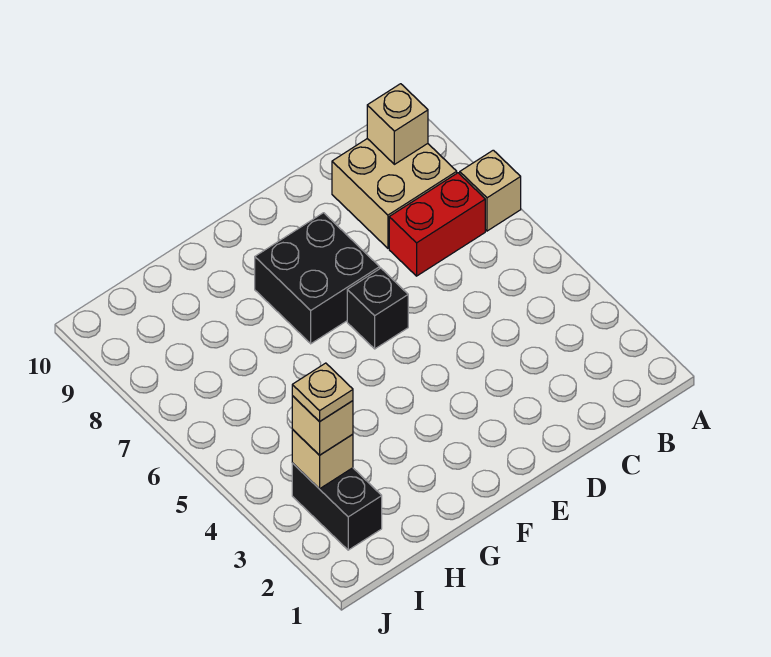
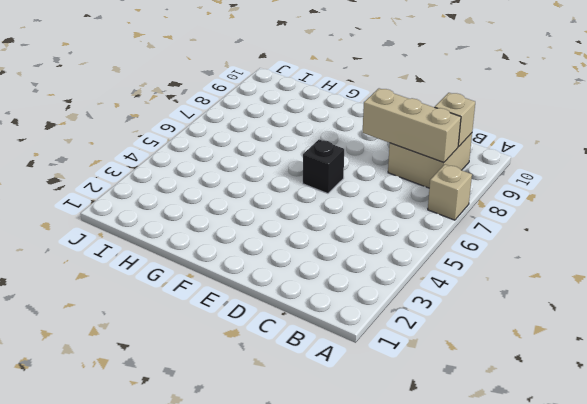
tan 1x3 brick [363,88,461,163] -> none
none -> red 1x2 brick [389,173,485,276]
none -> black 2x2 brick [255,213,380,344]

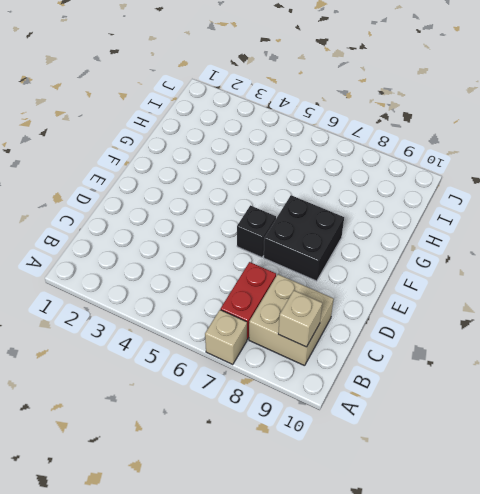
none -> black 1x2 brick [292,463,382,550]
none -> tan 1x1 brick [292,429,353,489]

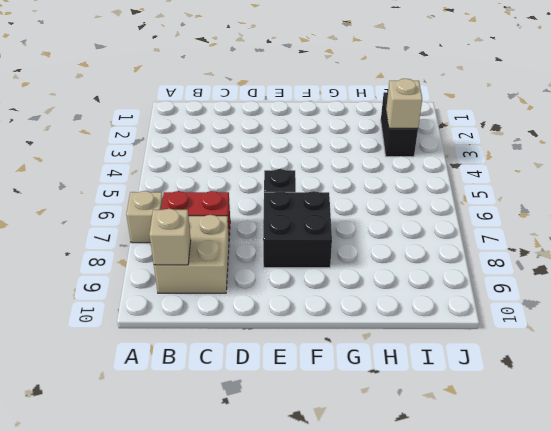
none -> tan 1x1 brick [292,396,353,455]
none -> tan 1x1 plate [292,363,353,422]

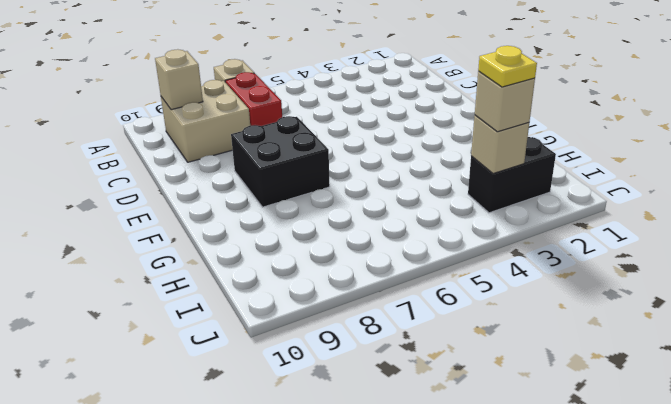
yellow 1x1 plate [478,46,537,87] -> tan 1x1 plate [292,363,353,422]
none -> black 1x1 brick [347,268,408,349]

